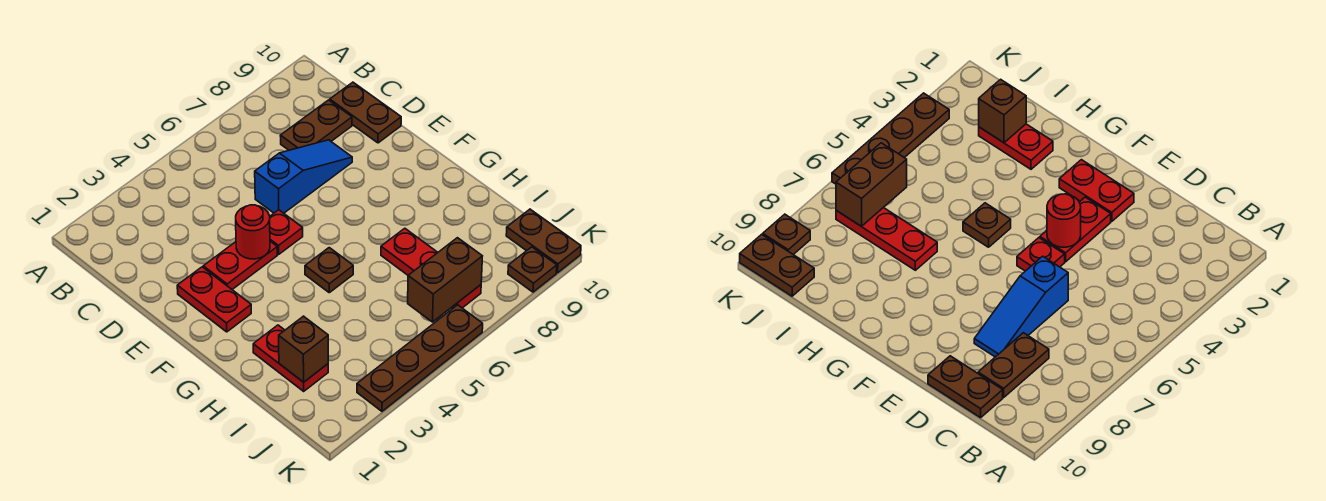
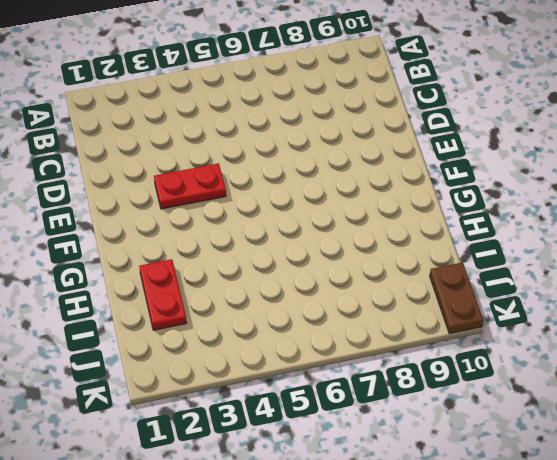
none -> brown 1x2 plate [280,100,352,150]
none -> brown 1x2 plate [330,82,401,143]
none -> blue 1x3 slope [255,140,352,213]

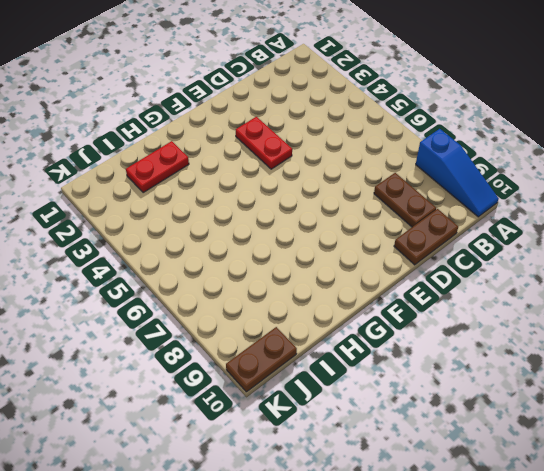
blue 1x3 slope [416,129,499,217] -> blue 1x3 slope moved to [255,140,352,213]
none -> red 1x2 plate [177,267,251,332]
none -> red 1x1 plate [270,210,303,254]
none -> brown 1x1 plate [305,248,353,293]

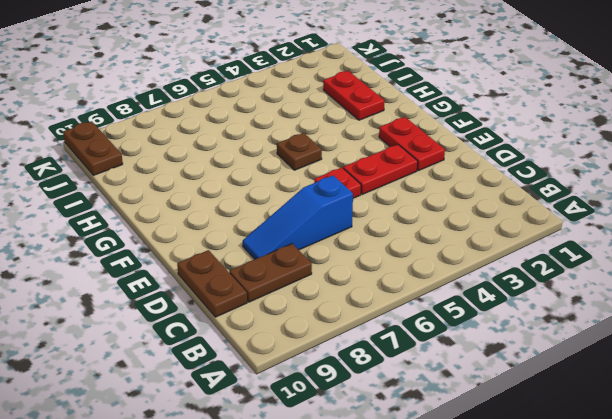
none -> red 1x3 plate [381,228,481,309]
none -> brown 1x4 plate [357,305,483,411]
none -> brown 1x1 plate [508,247,557,292]

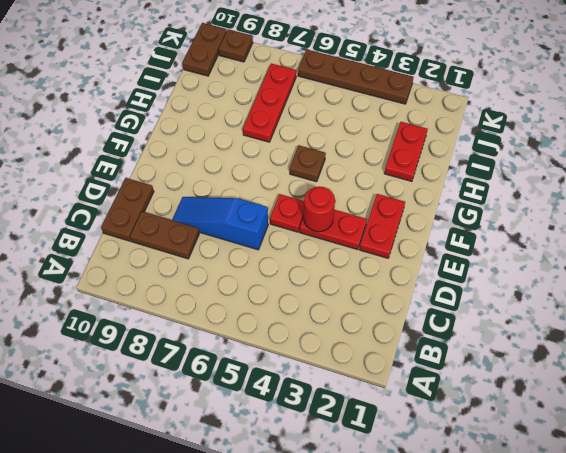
none -> brown 1x1 brick [279,316,328,382]
none -> brown 1x2 brick [408,238,482,322]

